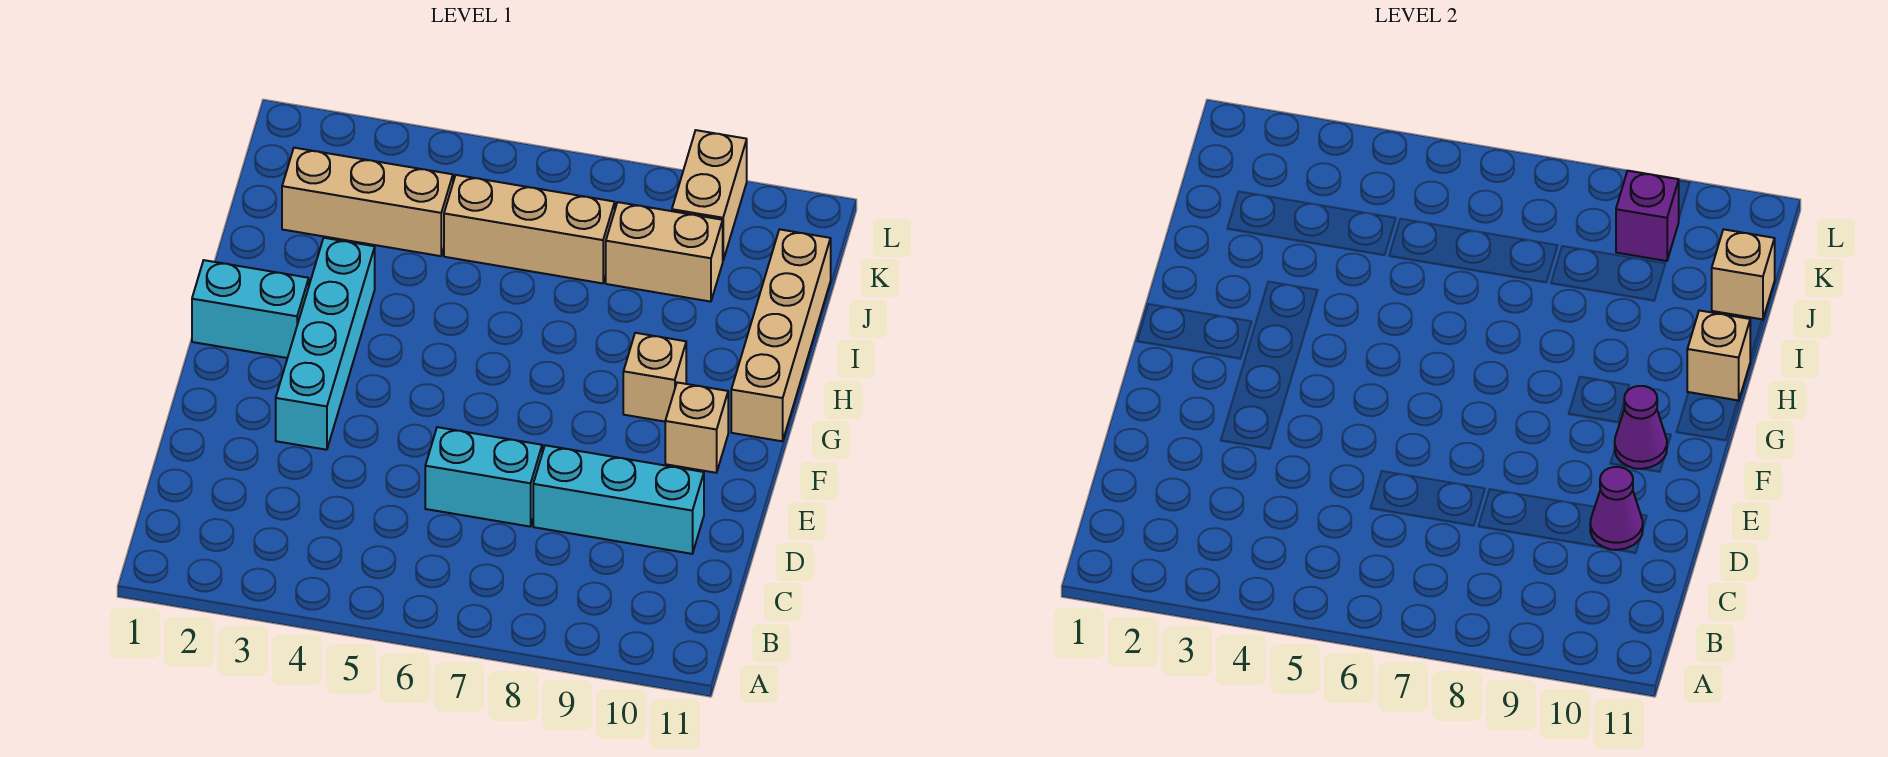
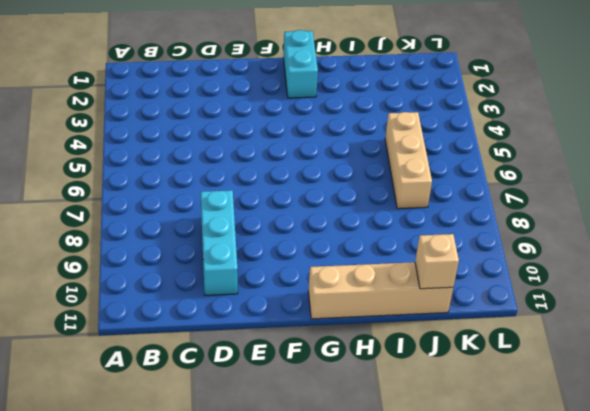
none -> cyan 1x2 brick [425,427,542,527]
none -> cyan 1x4 brick [276,238,375,450]
none -> tan 1x1 brick [665,382,728,473]

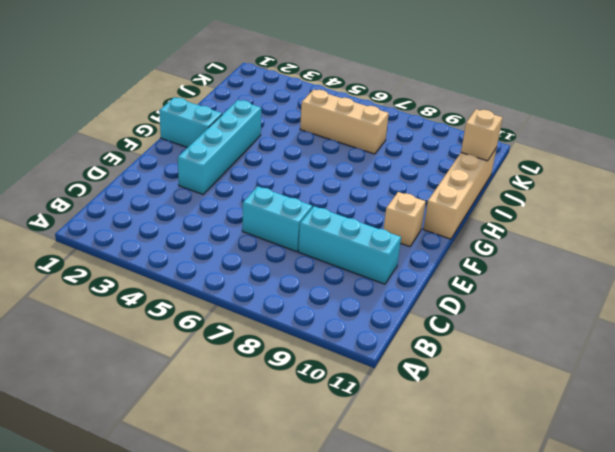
none -> tan 1x1 brick [623,333,686,422]
none -> tan 1x3 brick [282,148,453,256]
none -> tan 1x2 brick [606,202,723,302]

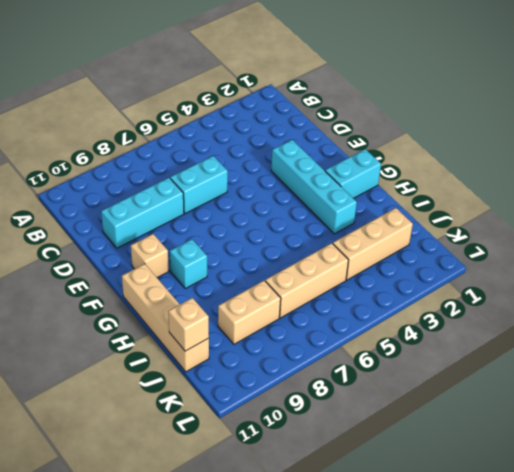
cyan 1x1 brick [170,239,207,289] -> tan 1x1 brick [623,333,686,422]
none -> tan 1x2 brick [672,130,747,260]
none -> purple 1x1 cone [1590,467,1643,550]
none -> purple 1x1 cone [1615,386,1667,469]

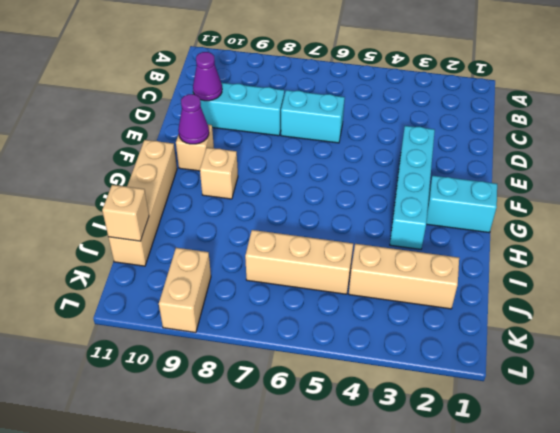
none -> tan 1x2 brick [606,202,723,302]
none -> tan 1x1 brick [1687,310,1750,401]
none -> purple 1x1 brick [1616,171,1679,261]

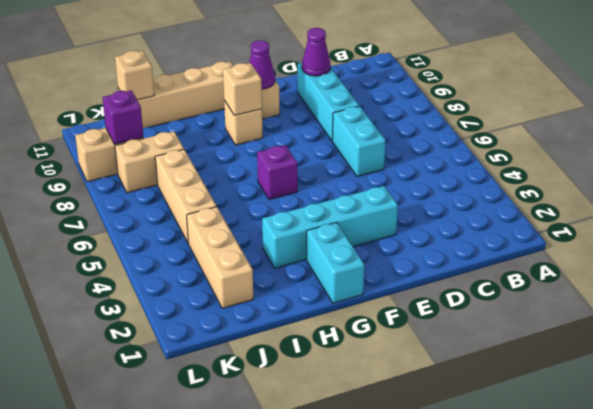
purple 1x1 brick [257,145,297,199] -> none
tan 1x1 brick [223,63,262,115] -> tan 1x1 brick moved to [1687,310,1750,401]
tan 1x2 brick [115,131,184,193] -> tan 1x2 brick turned to [606,202,723,302]

